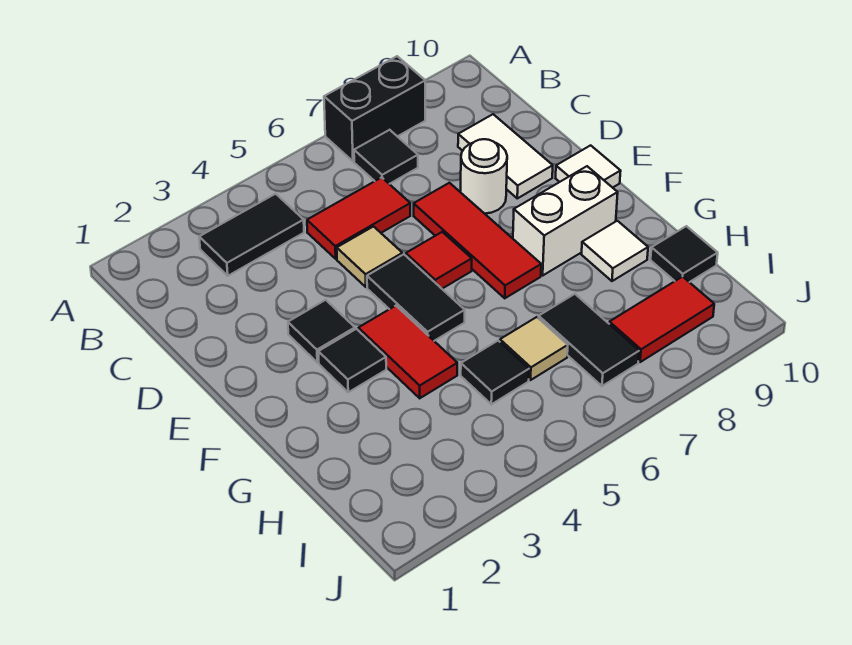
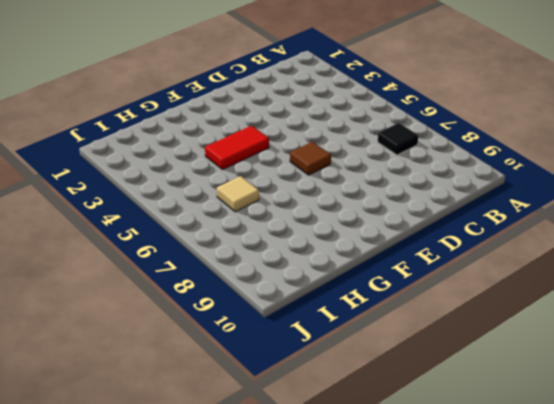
brown 1x1 tile [290,142,331,175] -> red 1x1 tile [406,232,472,289]
none -> black 1x2 brick [324,56,425,161]
none -> black 1x2 tile [199,194,304,276]
none -> red 1x2 tile [307,177,410,259]

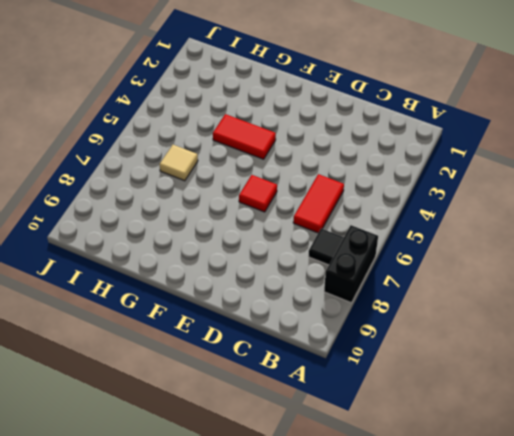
none -> black 1x2 tile [199,194,304,276]
none -> white 1x2 tile [458,114,553,198]
none -> tan 1x1 tile [337,227,402,287]

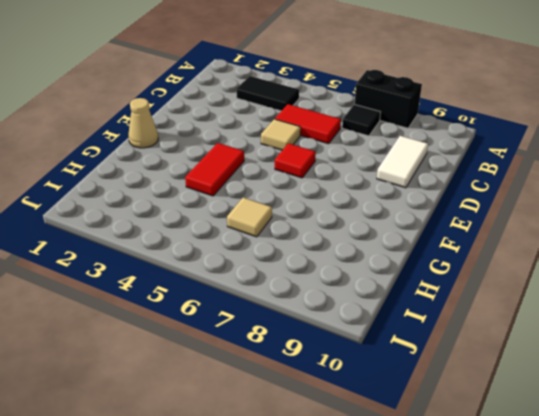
tan 1x1 cone [128,98,158,148] -> none
none -> red 1x3 tile [414,183,541,298]
none -> white 1x1 round brick [461,139,507,214]
none -> black 1x1 tile [288,300,355,363]

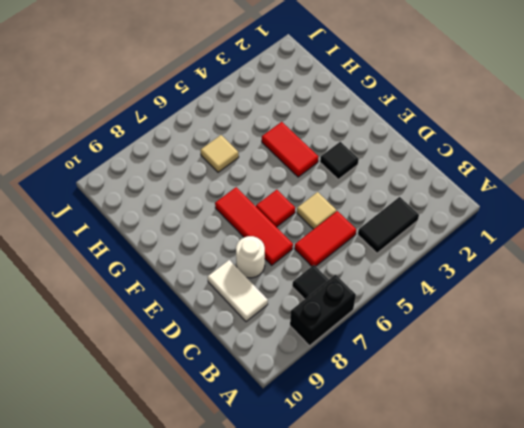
none -> black 1x2 tile [367,254,465,341]
none -> white 1x1 tile [556,145,621,188]
none -> black 1x1 tile [318,329,386,392]

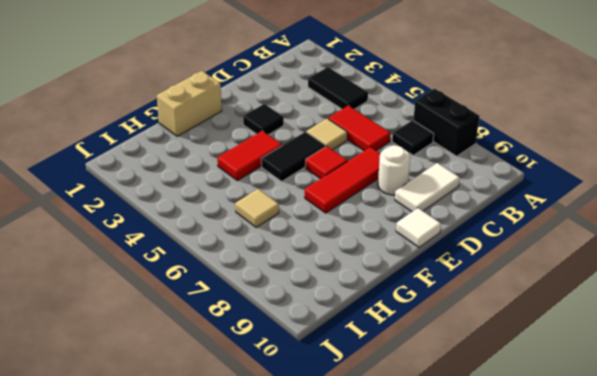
tan 1x2 brick [157,71,222,136] -> none
none -> black 1x1 tile [318,329,386,392]
none -> white 1x2 brick [513,166,618,275]
none -> white 1x1 tile [581,221,648,281]

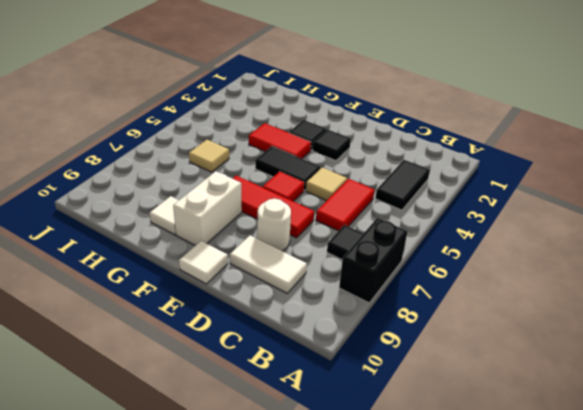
none -> black 1x1 tile [461,341,529,404]
none -> black 1x2 tile [539,294,639,386]
none -> black 1x1 tile [651,226,718,282]

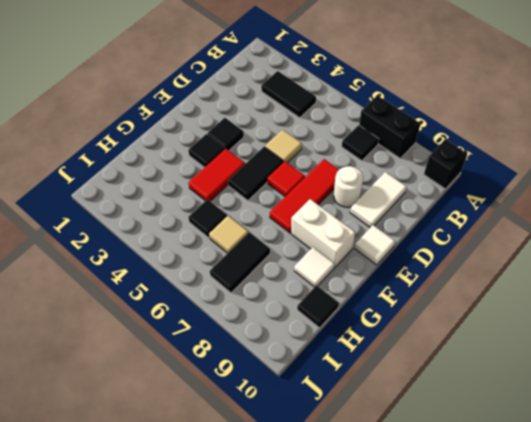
black 1x1 brick [424,139,467,189] -> none
none -> red 1x2 tile [307,177,410,259]
none -> red 1x2 tile [609,277,714,362]

